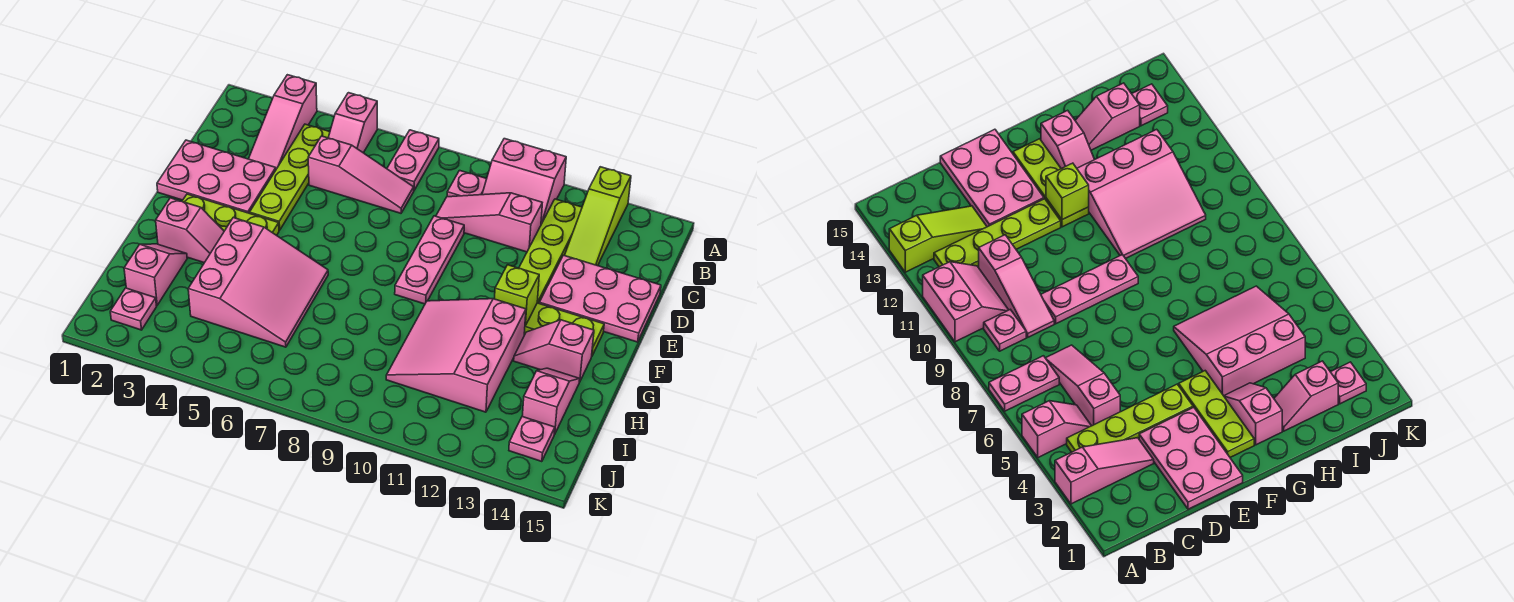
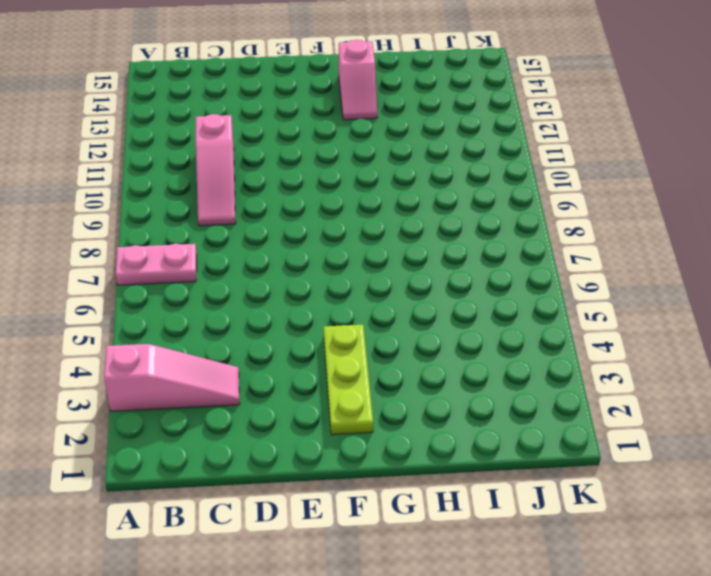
none -> pink 1x2 slope [328,93,377,153]
none -> pink 2x2 slope [482,139,566,224]
none -> lime 1x3 slope [565,167,631,266]

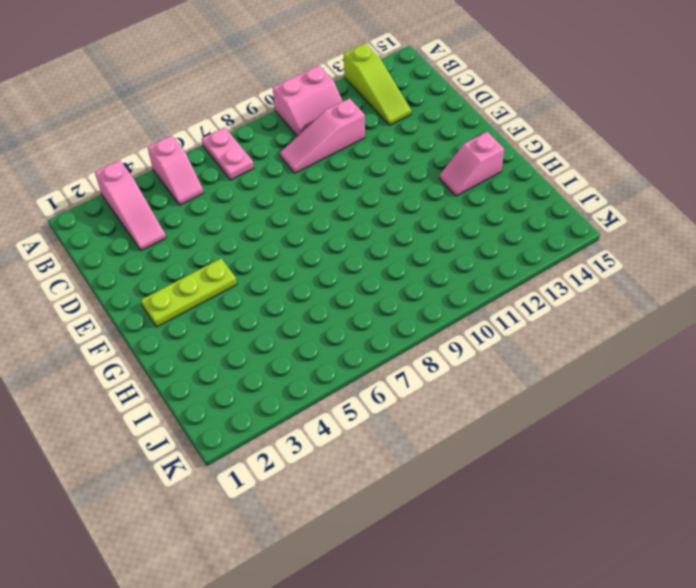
none -> lime 1x4 plate [250,124,330,230]
none -> pink 1x1 plate [447,171,487,197]
none -> lime 1x4 plate [519,199,582,303]

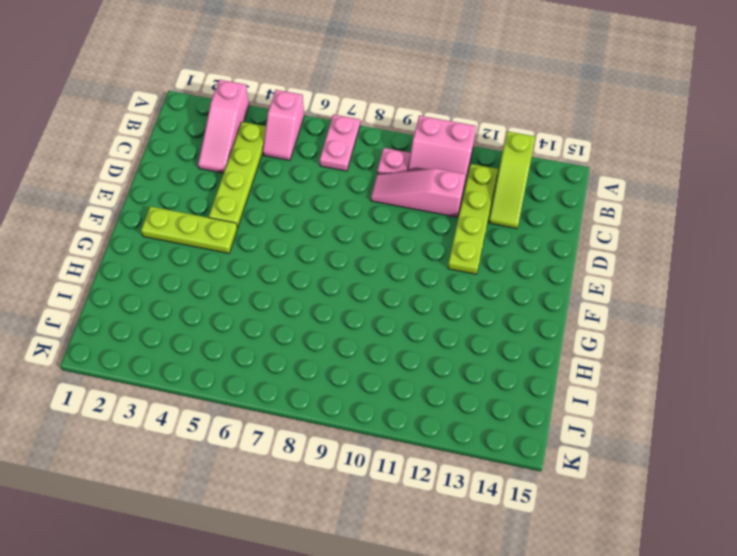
none -> pink 1x3 slope [308,136,414,213]
none -> pink 2x3 plate [157,140,276,213]
none -> pink 1x3 plate [395,216,464,304]

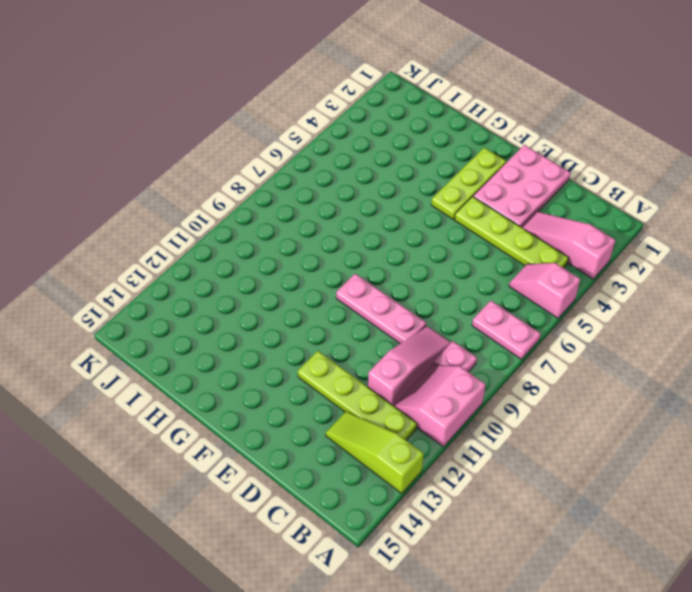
none -> pink 1x3 slope [308,136,414,213]
none -> pink 2x3 plate [539,255,661,342]
none -> lime 1x3 plate [524,303,604,356]

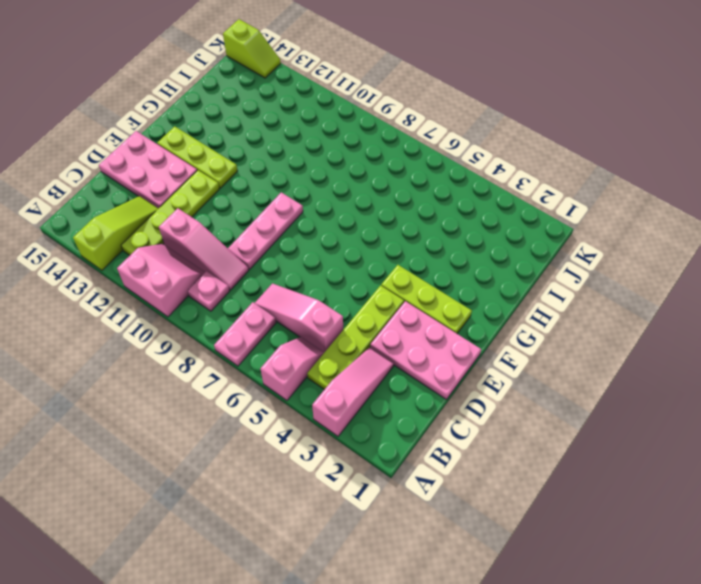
lime 1x2 slope [223,19,281,78] -> none
none -> pink 1x2 slope [156,198,224,263]
none -> pink 3x3 slope [188,218,328,347]
none -> pink 3x3 slope [386,299,526,412]

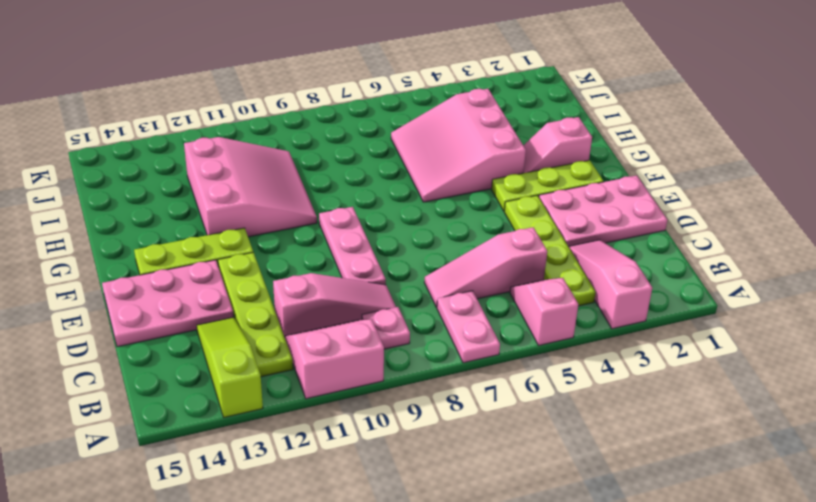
none -> pink 1x2 slope [514,320,594,382]
none -> pink 1x2 slope [124,244,187,305]
none -> pink 1x2 slope [522,368,580,434]

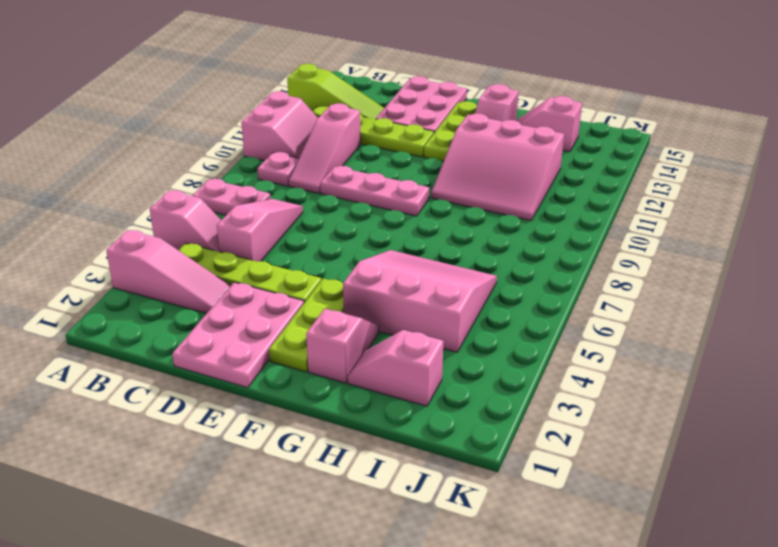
none -> pink 1x1 plate [110,288,157,330]
none -> pink 1x1 plate [509,417,555,462]
none -> lime 1x1 brick [495,265,539,326]

